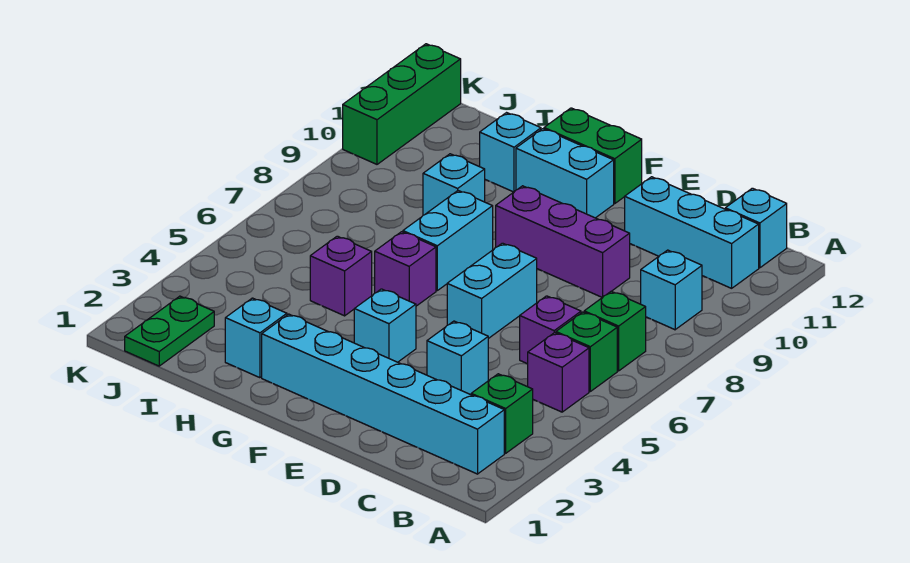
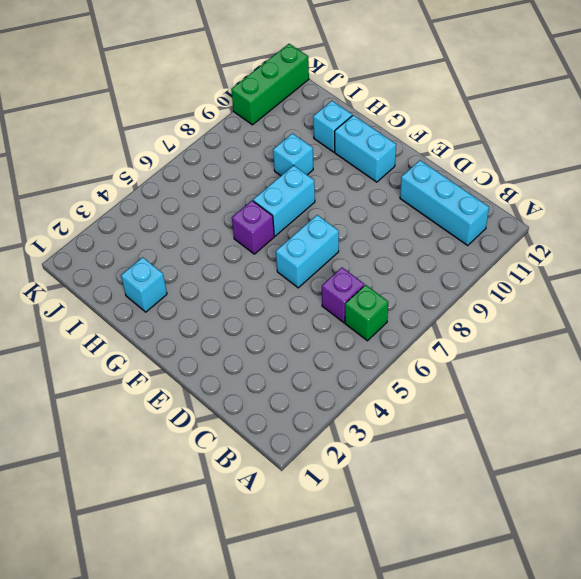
none -> cyan 1x6 brick [262,314,504,474]
none -> green 1x1 brick [471,374,533,453]
none -> purple 1x1 brick [528,333,589,412]

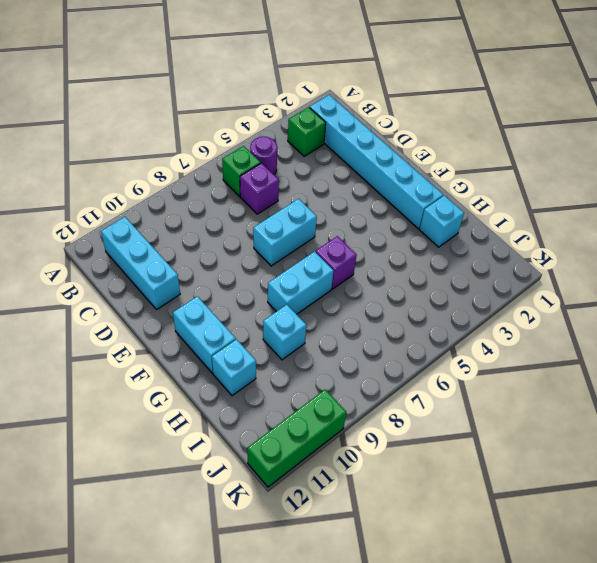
purple 1x1 round brick [250,136,277,174] -> purple 1x1 brick [528,333,589,412]
none -> green 1x1 brick [584,291,646,371]
none -> cyan 1x1 brick [641,250,702,330]
none -> cyan 1x1 brick [725,188,787,268]

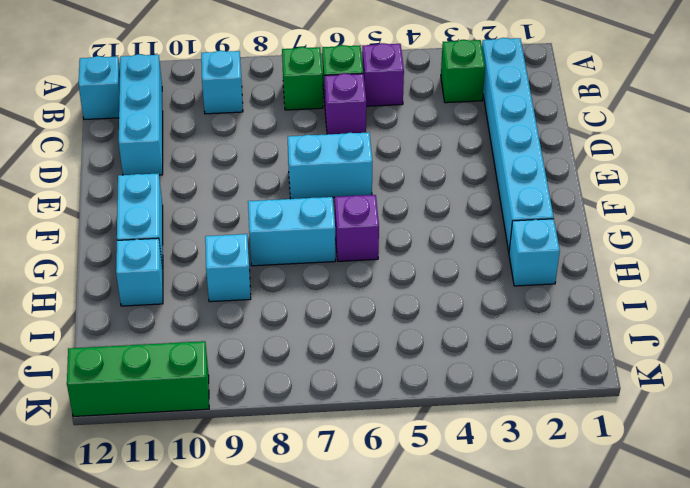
none -> cyan 1x1 brick [427,321,488,394]
none -> purple 1x3 brick [496,186,630,298]
none -> cyan 1x1 brick [354,289,416,362]

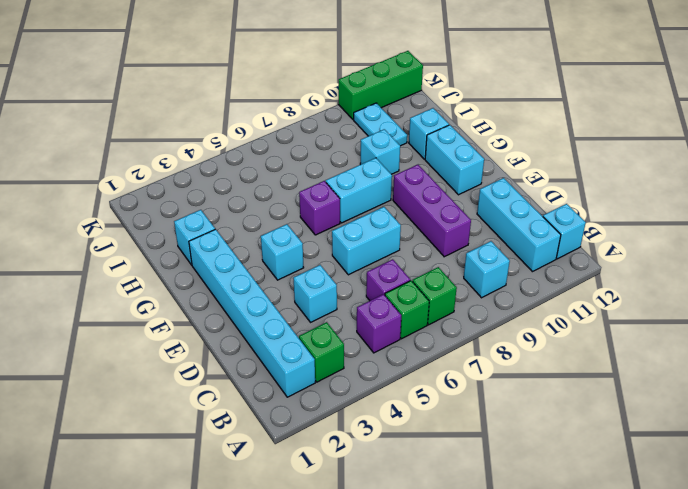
cyan 1x2 plate [354,103,407,146] -> none
none -> green 1x2 brick [544,108,642,204]
none -> purple 1x1 brick [310,236,372,316]
none -> green 1x2 plate [125,296,214,366]

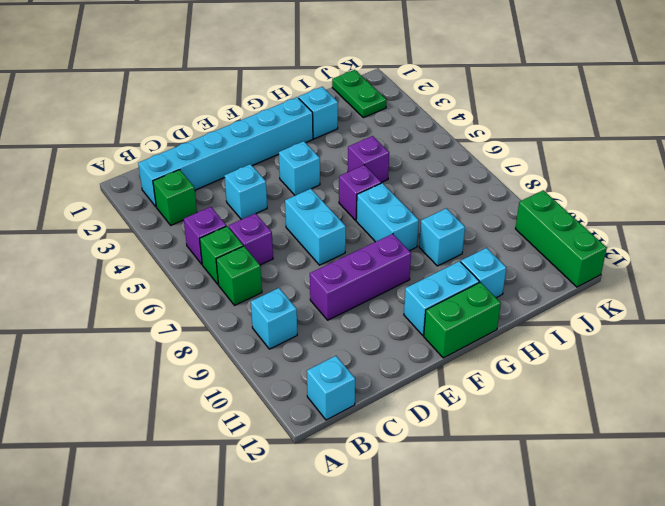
none -> cyan 1x3 brick [625,177,759,288]

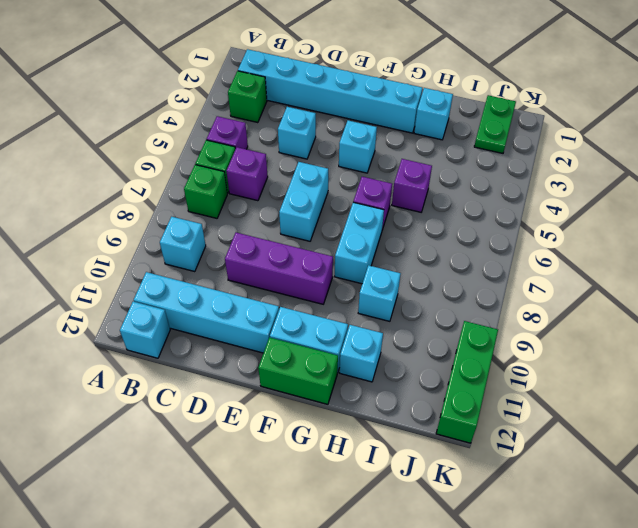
cyan 1x4 brick [134,272,279,353] -> cyan 1x3 brick [625,177,759,288]

